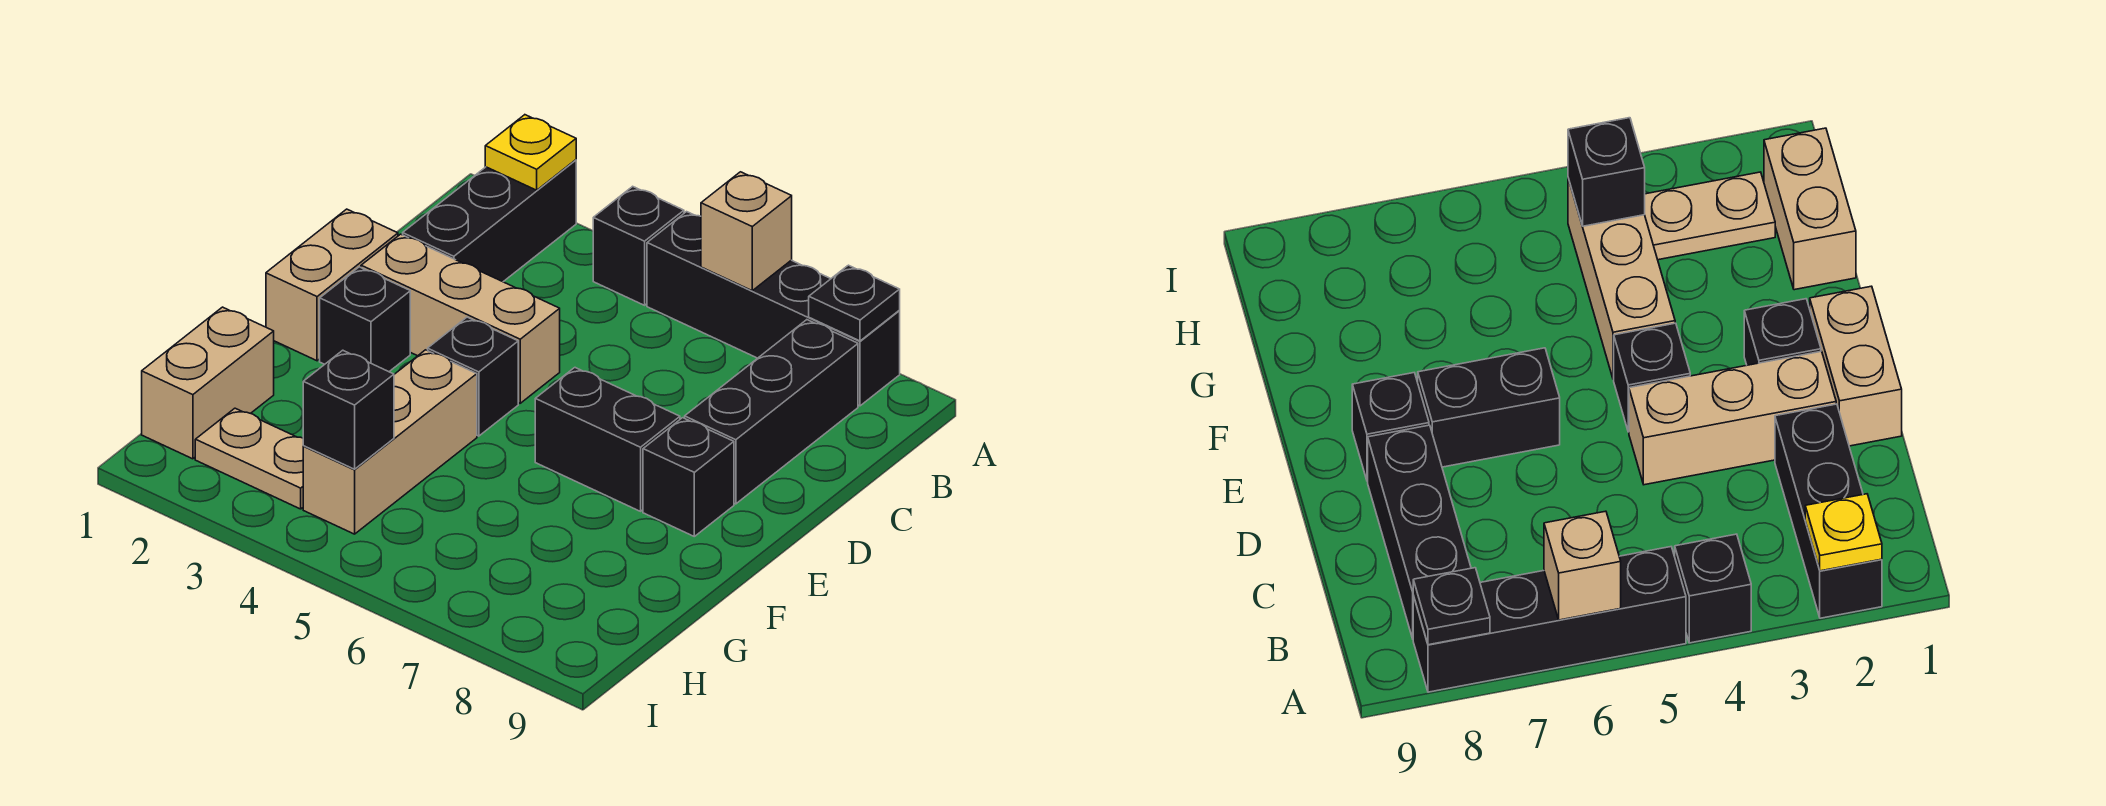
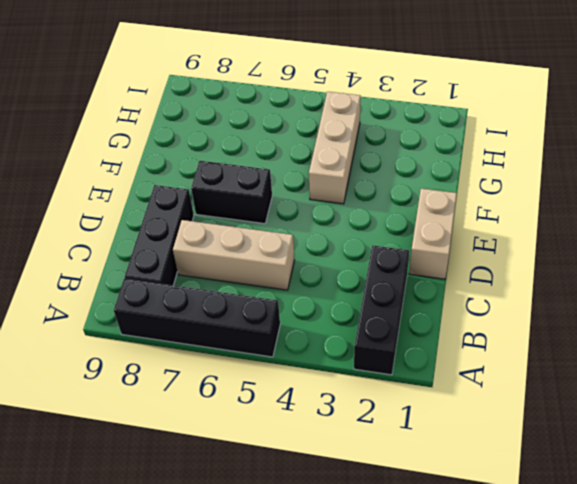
tan 1x3 brick [173,220,294,290] -> tan 1x3 brick moved to [361,234,560,403]
none -> black 1x1 brick [593,186,684,305]
none -> black 1x1 brick [320,267,410,372]
none -> black 1x1 brick [428,317,518,436]

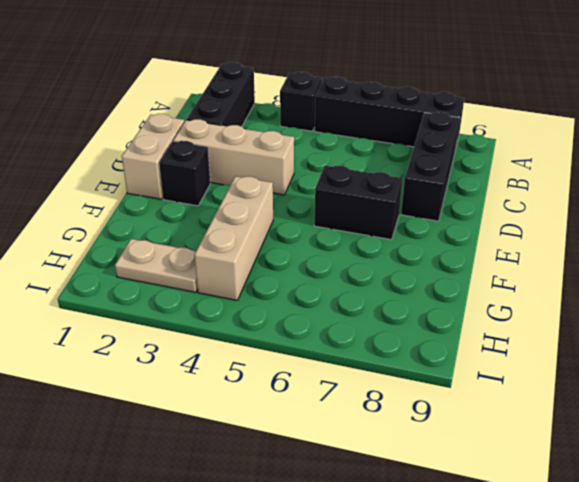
none -> black 1x1 brick [428,317,518,436]
none -> black 1x1 brick [643,418,734,536]
none -> tan 1x2 brick [142,307,274,459]

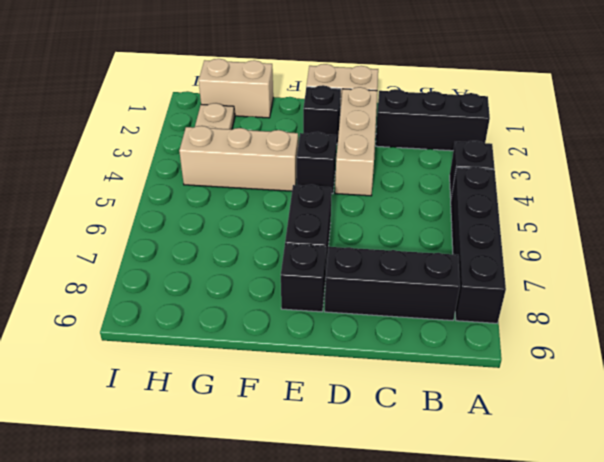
none -> yellow 1x1 plate [485,115,576,190]
none -> tan 1x1 brick [701,172,792,291]
none -> black 1x1 plate [809,265,900,341]

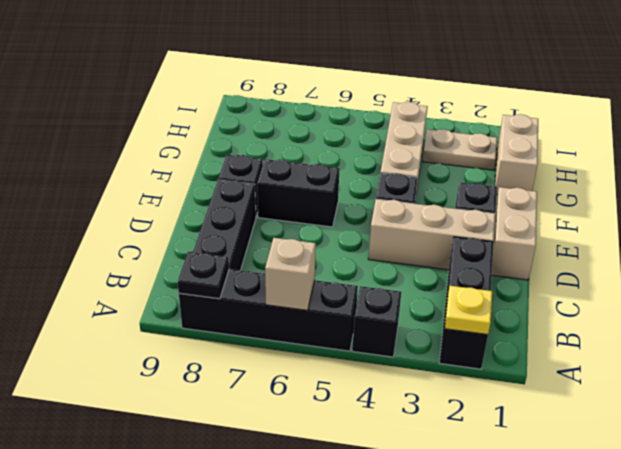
none -> black 1x1 brick [303,350,394,469]

